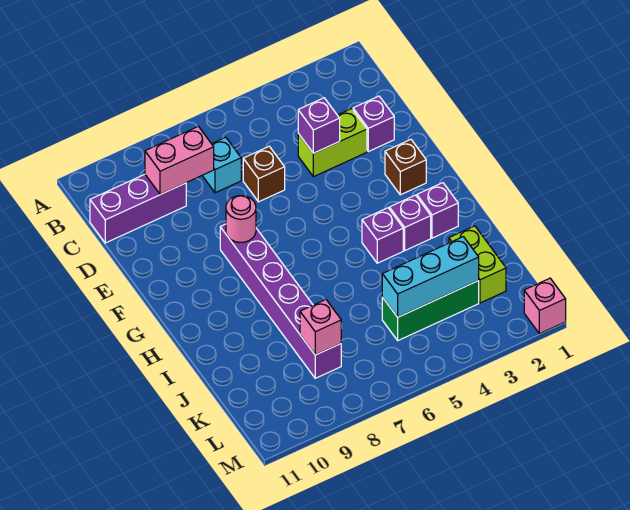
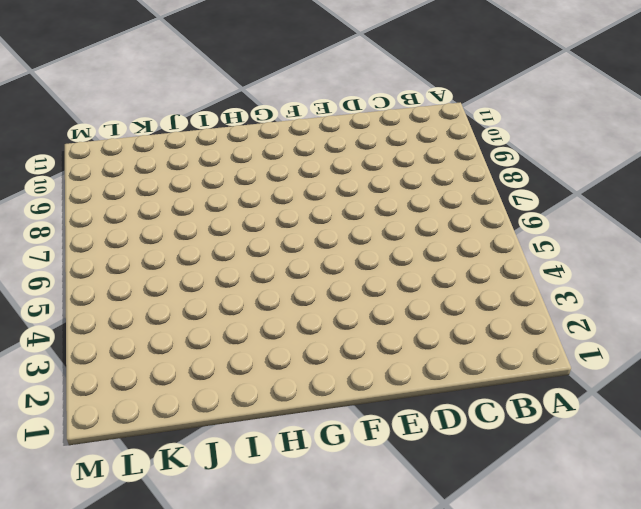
none -> cyan 1x1 brick [202,137,241,193]
none -> purple 1x3 brick [90,174,186,243]
none -> purple 1x1 brick [353,96,394,151]

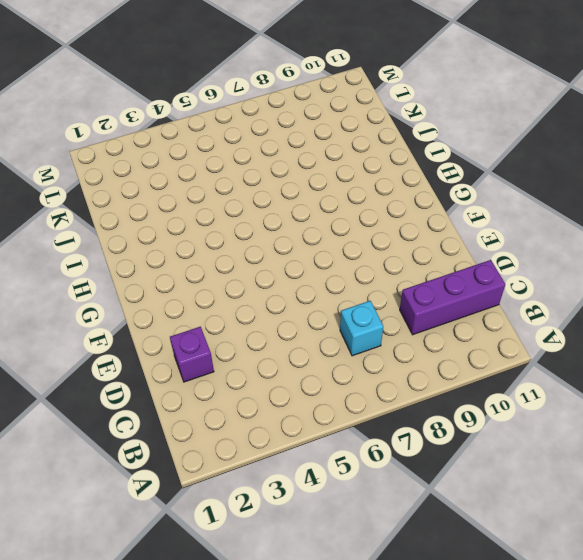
none -> lime 1x2 brick [298,109,367,177]
none -> brown 1x1 brick [243,146,285,202]
none -> brown 1x1 brick [385,140,426,195]

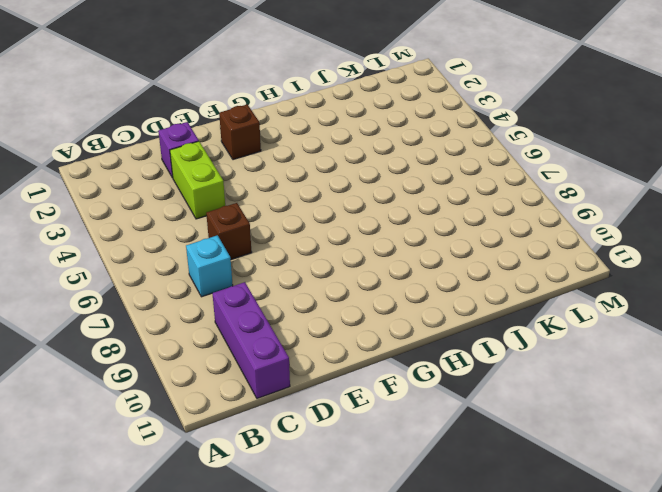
none -> purple 1x6 brick [220,224,341,378]
none -> purple 1x1 brick [417,183,458,238]
none -> purple 1x1 brick [389,195,431,250]

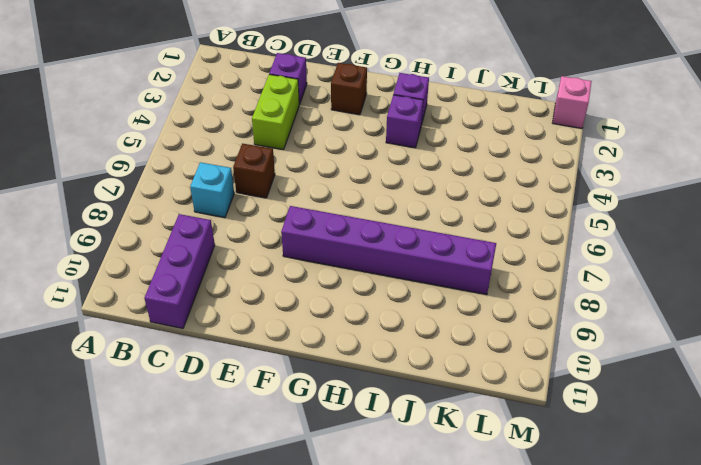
none -> purple 1x1 brick [362,208,403,263]
none -> lime 1x2 brick [449,226,506,303]
none -> green 1x3 brick [382,281,479,340]

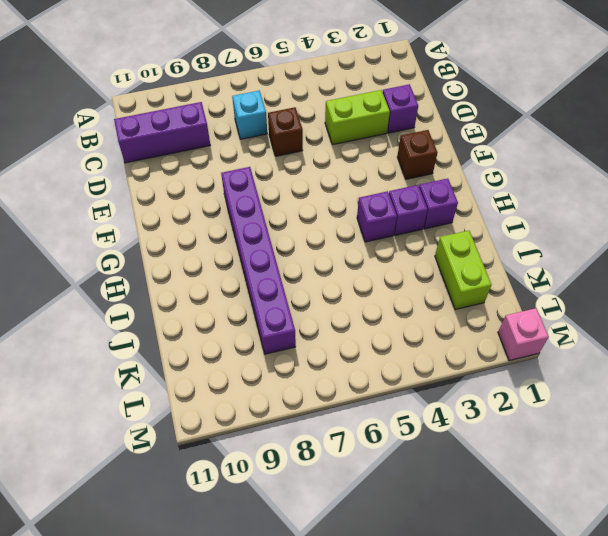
none -> green 1x3 brick [382,281,479,340]
none -> pink 1x2 brick [145,126,214,195]
none -> purple 1x1 brick [298,98,340,153]

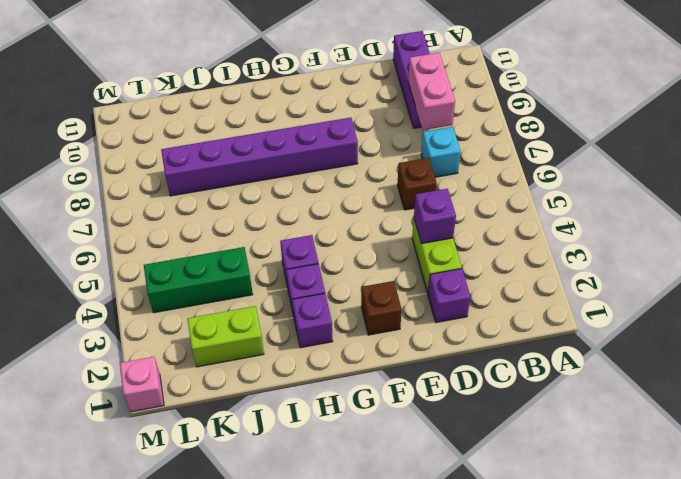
green 1x3 brick [144,247,253,313] -> green 1x3 brick turned to [382,281,479,340]
none -> pink 1x1 round brick [226,196,256,242]
none -> cyan 1x3 brick [382,237,479,317]
none -> pink 1x1 brick [300,300,341,355]

